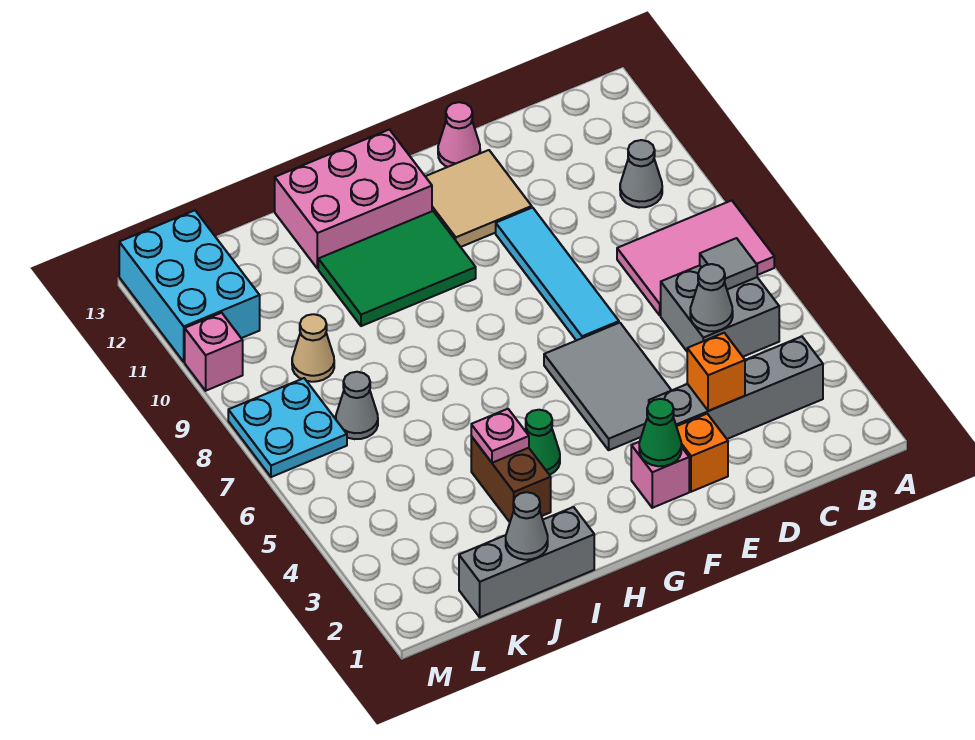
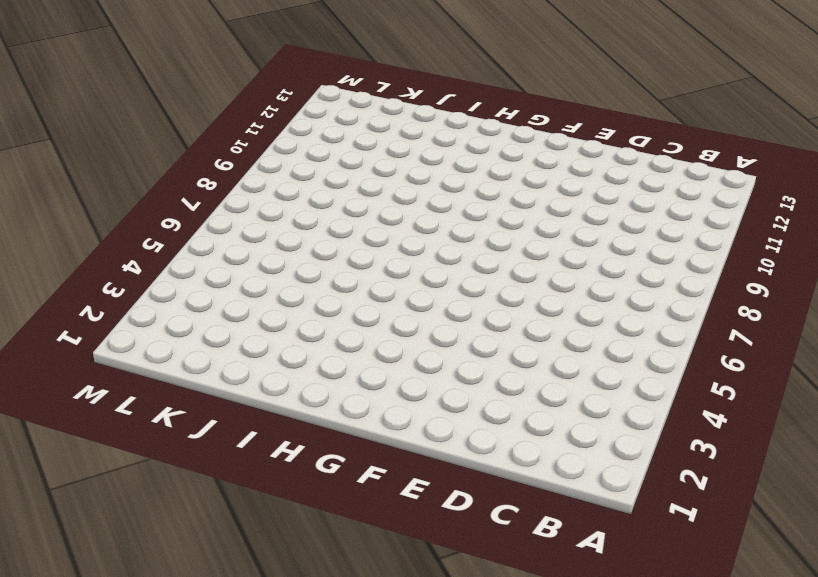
none -> pink 2x3 tile [617,200,774,315]
none -> grey 1x4 brick [649,337,823,439]
none -> grey 2x2 brick [661,265,779,357]

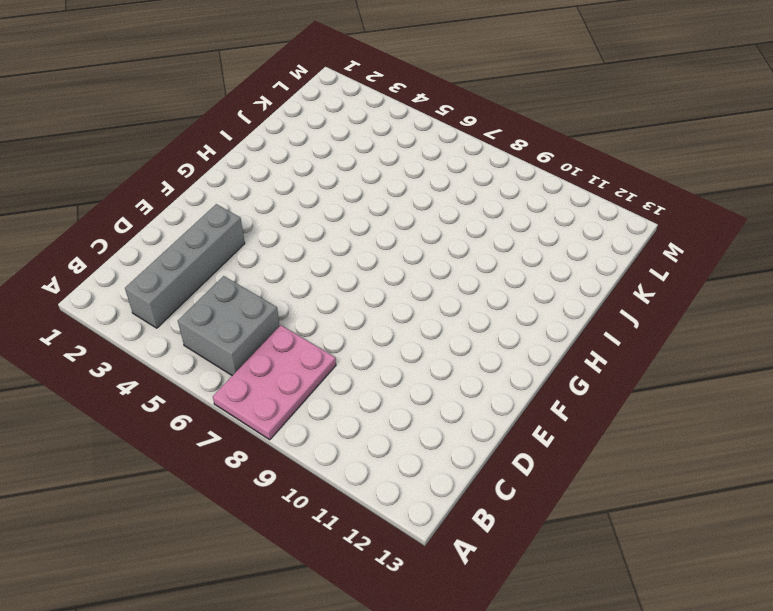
pink 2x3 plate [213,325,336,440] -> pink 2x3 tile [617,200,774,315]
none -> grey 1x1 cone [620,140,662,208]
none -> orange 1x1 brick [676,414,728,492]
none -> grey 2x3 tile [544,323,671,450]

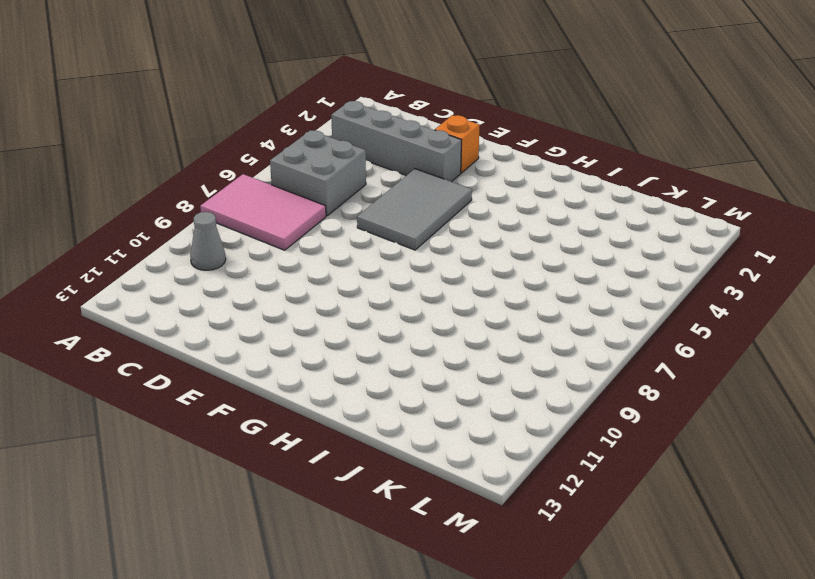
none -> cyan 1x4 tile [496,208,619,341]
none -> tan 2x2 tile [425,150,532,247]
none -> pink 1x1 cone [438,102,480,167]

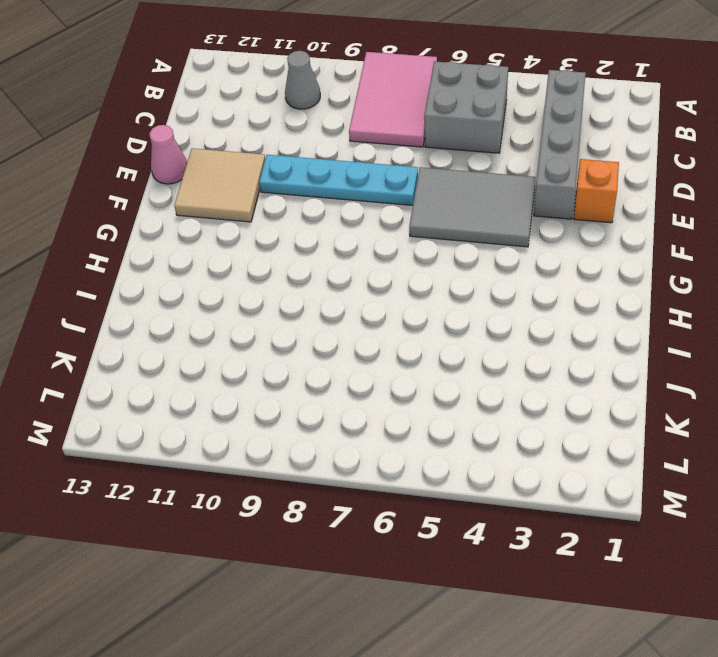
cyan 1x4 plate [259,155,418,205] -> cyan 1x4 tile [496,208,619,341]
none -> pink 1x1 brick [631,442,689,508]
none -> green 2x3 tile [318,211,476,326]
none -> pink 2x3 brick [275,130,432,269]

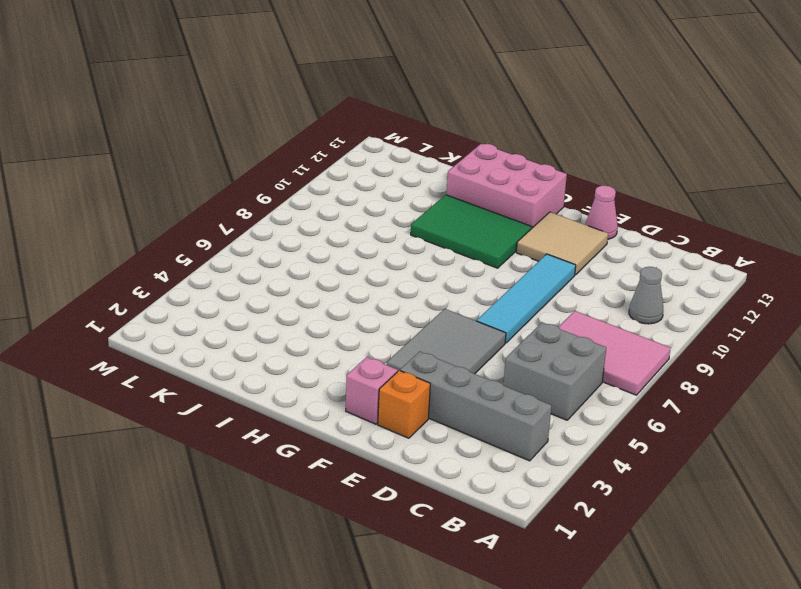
none -> green 1x1 cone [525,410,560,475]
none -> grey 1x3 brick [459,507,594,617]
none -> brown 1x2 brick [471,436,551,522]

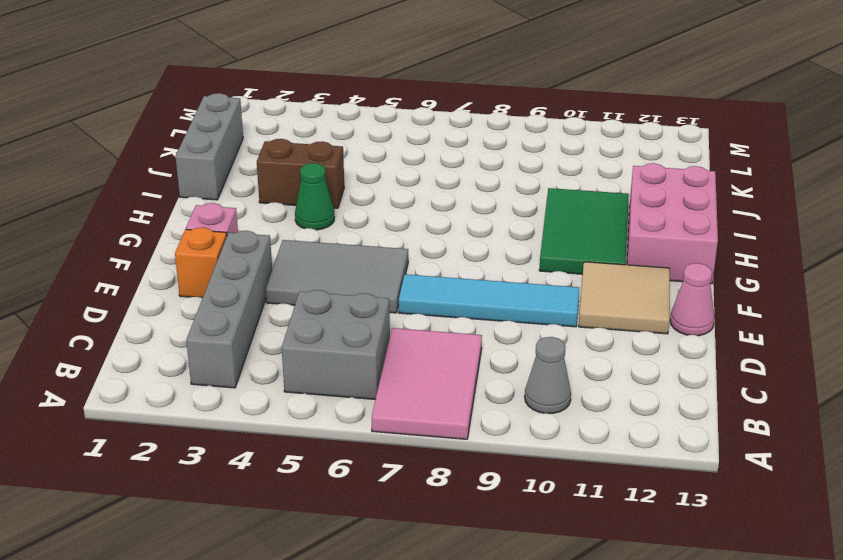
none -> grey 1x1 cone [336,372,378,439]
none -> tan 1x1 cone [292,314,334,382]
none -> cyan 2x2 plate [228,378,347,477]

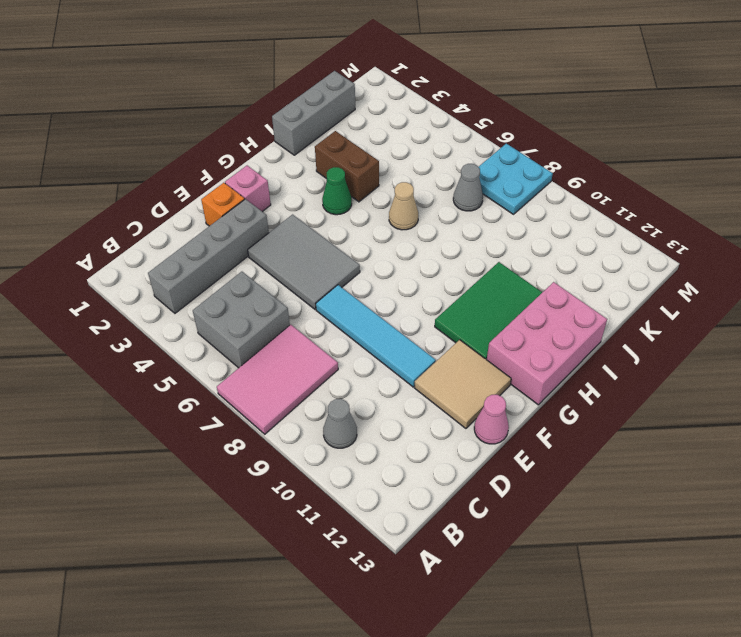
tan 1x1 cone [389,182,418,230] -> tan 1x1 cone moved to [292,314,334,382]
none -> cyan 2x3 brick [119,210,260,362]
none -> pink 1x1 brick [185,313,243,391]
none -> grey 1x1 tile [700,238,757,289]

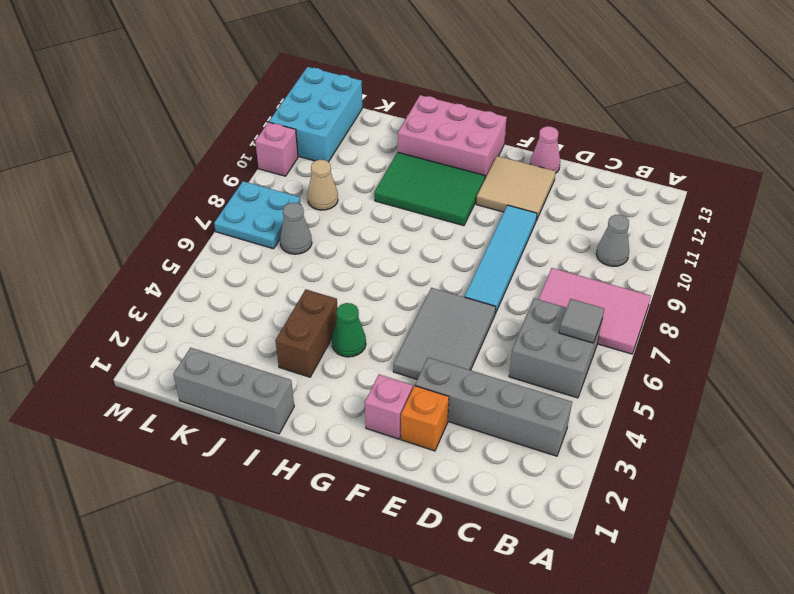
none -> grey 1x1 cone [690,264,733,332]
none -> orange 1x1 brick [687,333,745,411]
none -> green 1x1 cone [639,399,681,466]

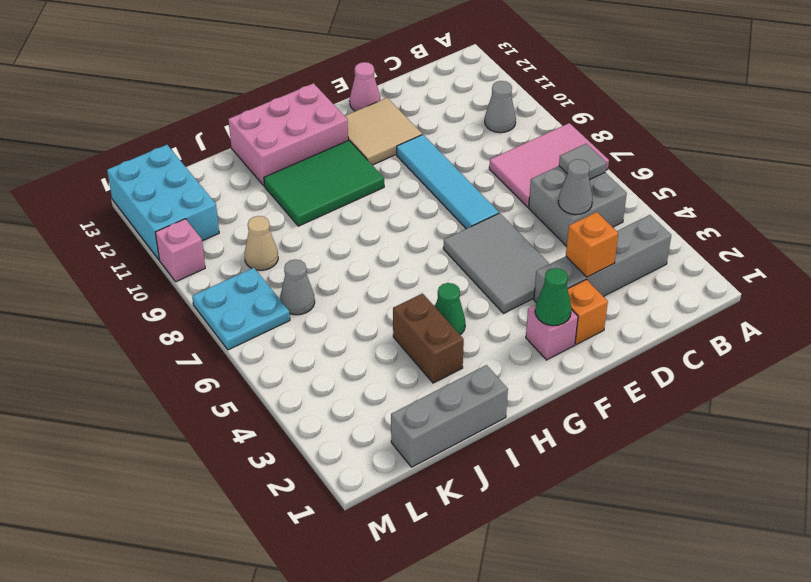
none -> pink 1x1 plate [471,409,529,463]
none -> grey 1x1 cone [506,492,548,560]

